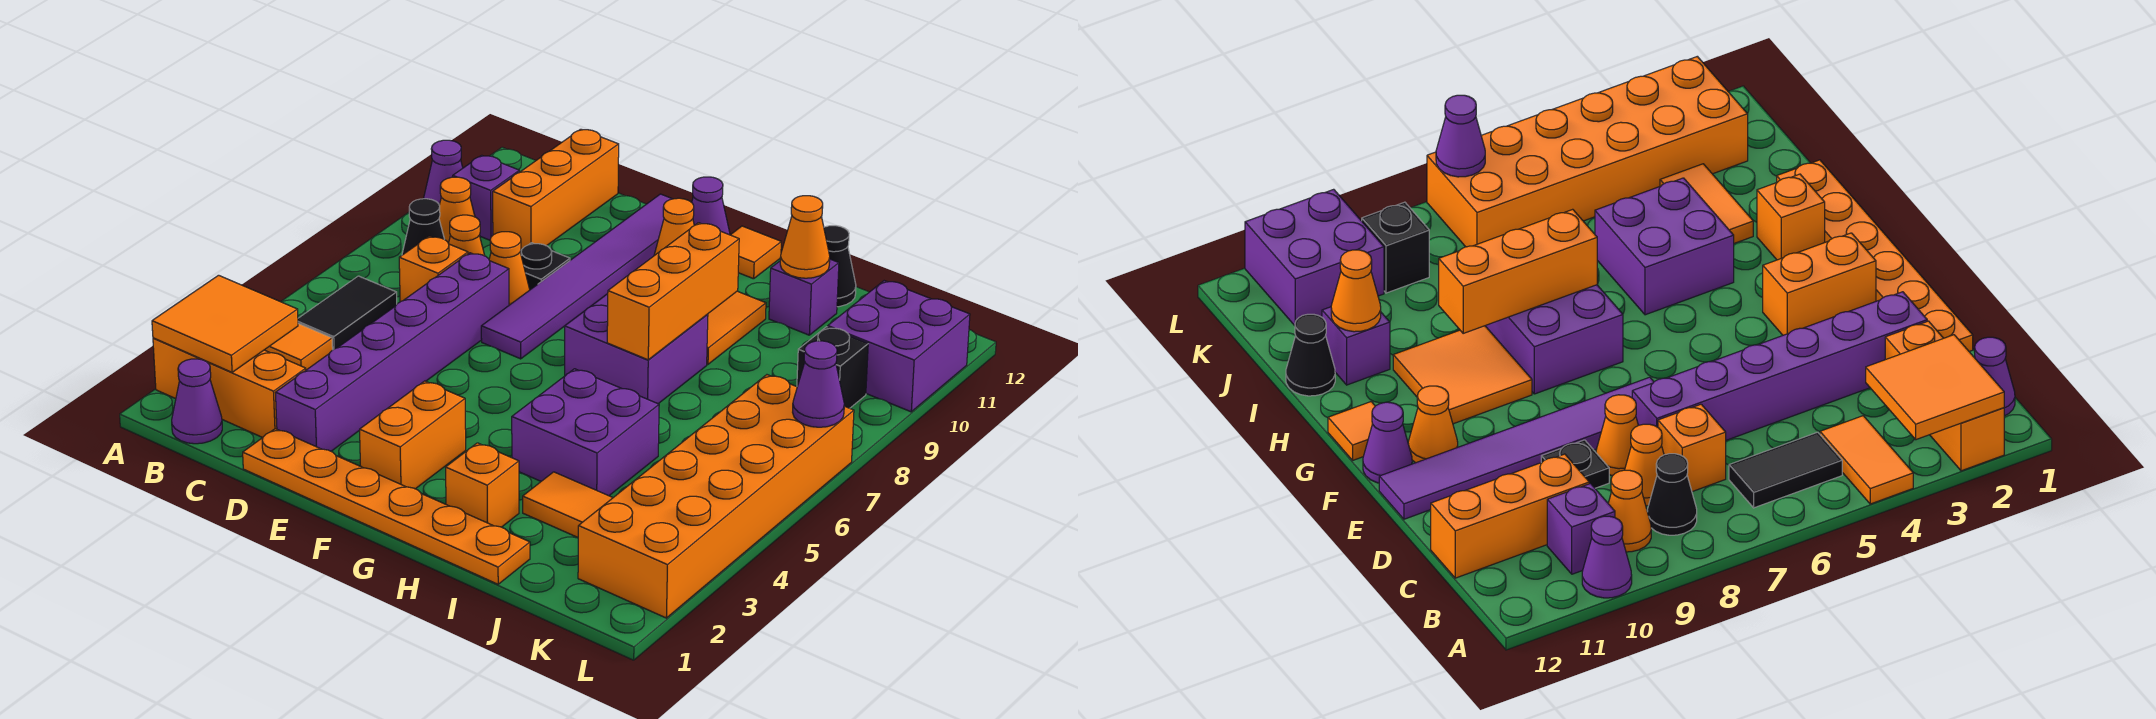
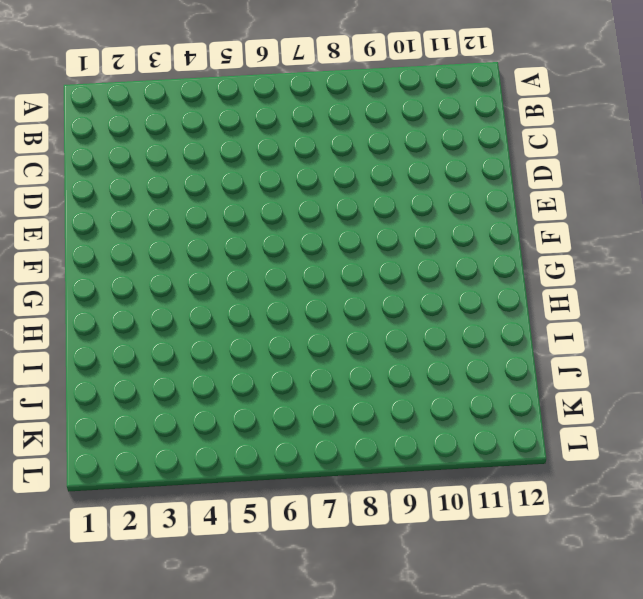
none -> orange 1x3 brick [153,338,306,438]
none -> orange 1x2 tile [265,323,333,370]
none -> purple 1x1 cone [424,140,463,205]
none -> purple 1x1 cone [172,359,222,444]

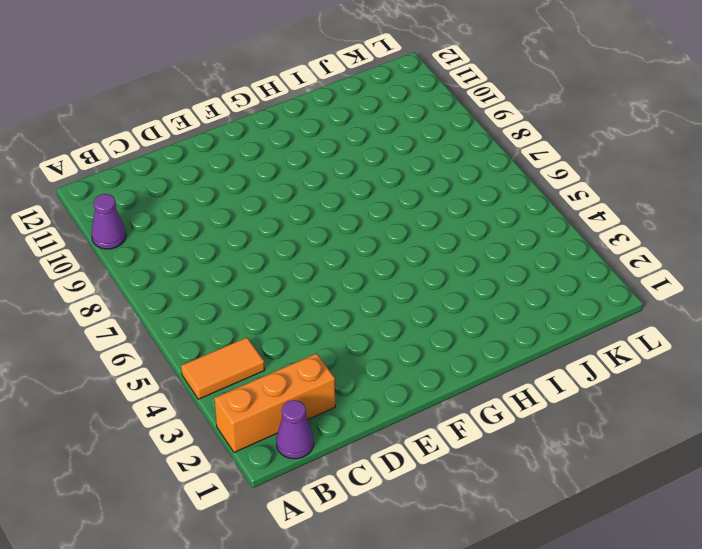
none -> black 1x2 tile [298,276,397,350]
none -> black 1x1 cone [402,199,444,255]
none -> orange 1x1 cone [439,177,475,243]
none -> purple 1x1 brick [453,155,519,240]

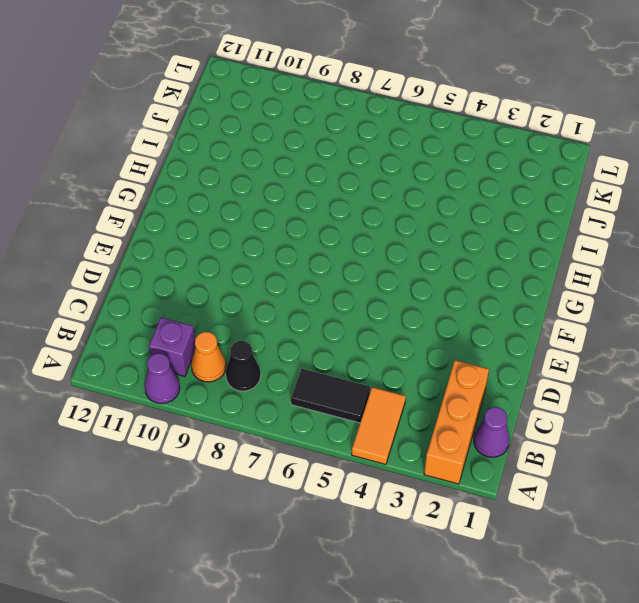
none -> orange 1x1 brick [399,236,468,302]
none -> orange 1x1 cone [448,215,485,256]
none -> orange 1x3 brick [493,129,619,250]
none -> orange 1x6 plate [243,429,530,584]

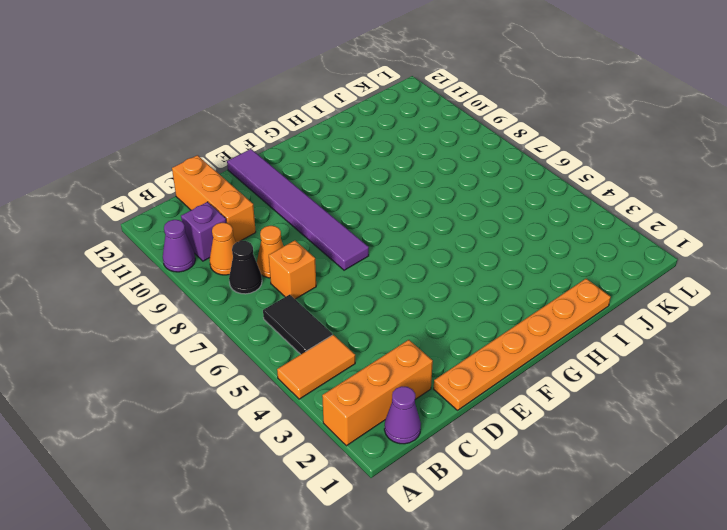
none -> purple 1x6 brick [275,253,509,451]
none -> orange 1x1 cone [489,232,530,305]
none -> black 1x1 plate [520,243,570,290]
none -> orange 1x2 brick [360,381,466,489]

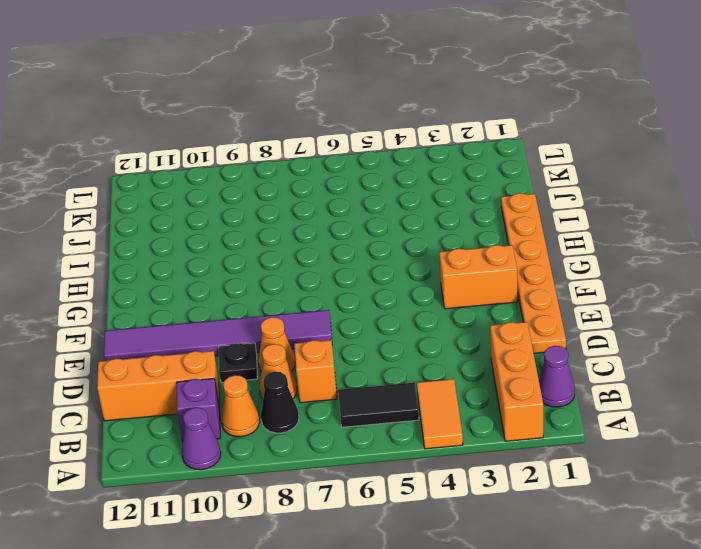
none -> purple 1x6 brick [275,253,509,451]
none -> orange 1x1 cone [654,198,694,256]
none -> purple 1x1 cone [692,177,730,235]
none -> purple 2x2 brick [565,294,708,404]

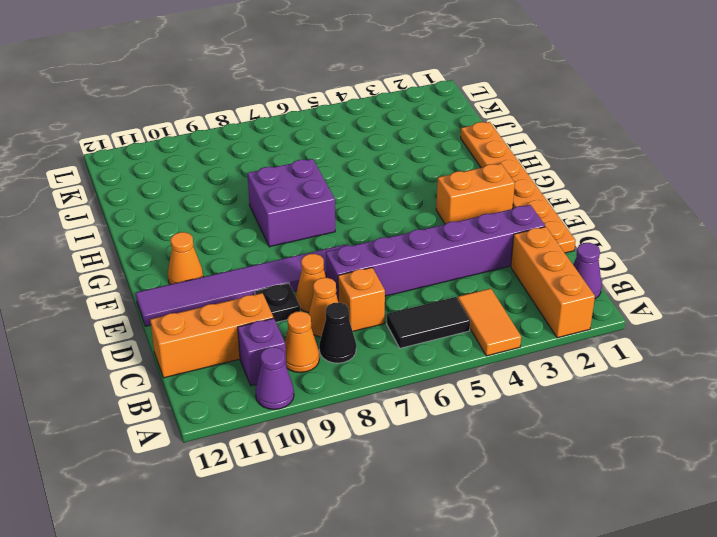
none -> purple 1x1 cone [692,177,730,235]
none -> orange 2x2 tile [707,291,766,364]
none -> orange 1x1 tile [731,226,781,279]
none -> orange 1x1 brick [446,443,519,527]

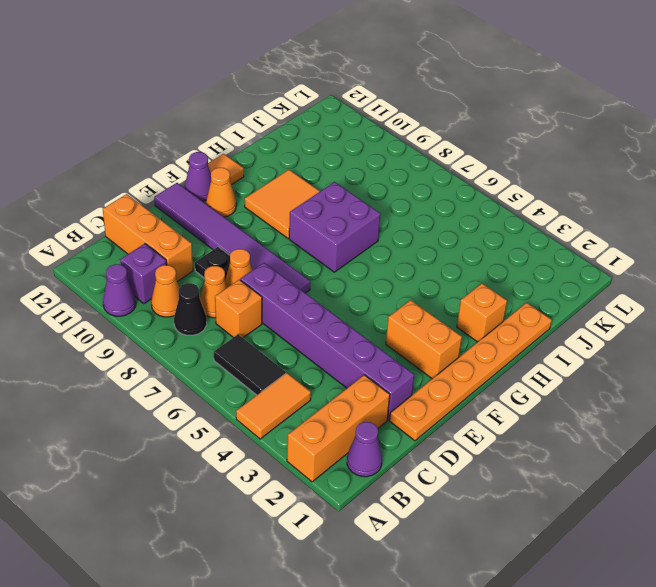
none -> purple 2x2 brick [512,369,659,496]
none -> orange 1x2 tile [523,472,613,537]
none -> purple 1x1 brick [769,259,839,335]
none -> black 1x1 cone [824,226,856,307]

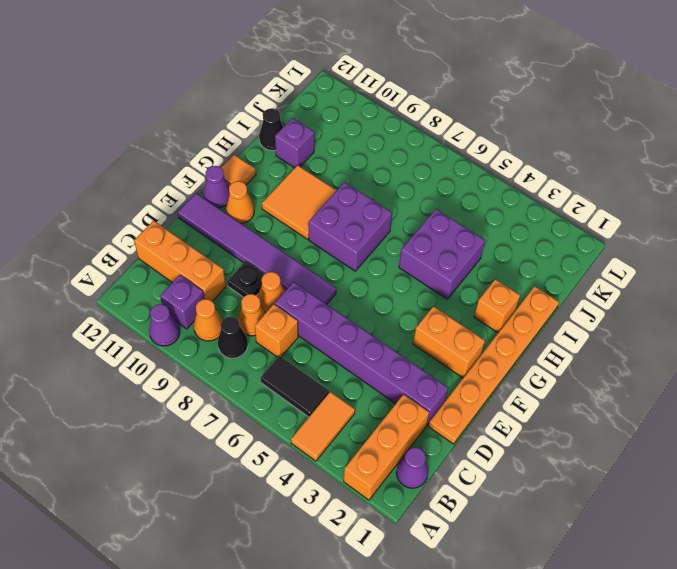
none -> orange 1x2 tile [523,472,613,537]
none -> orange 2x6 brick [578,375,854,618]
none -> black 1x1 brick [797,327,868,408]
none -> purple 2x2 brick [828,281,970,412]

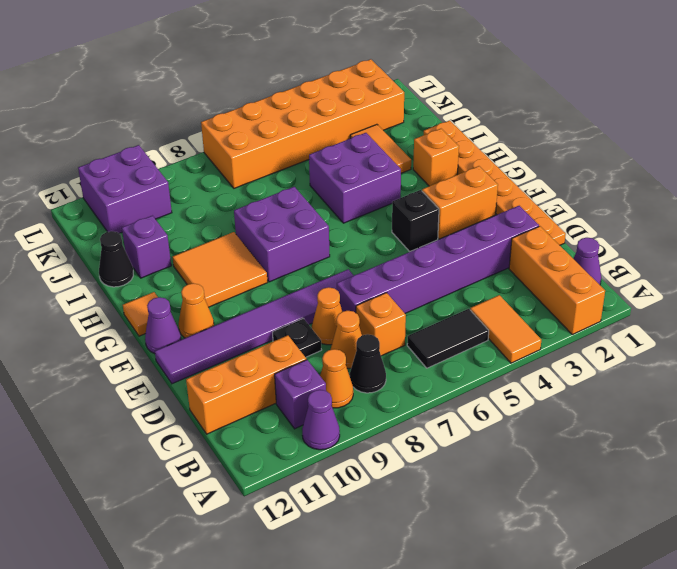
black 1x1 brick [392,190,439,251] -> black 1x1 brick moved to [797,327,868,408]
none -> orange 2x2 tile [152,275,298,372]
none -> orange 1x3 brick [607,223,739,360]
none -> orange 1x1 cone [780,196,830,278]
none -> purple 1x1 cone [793,341,844,427]

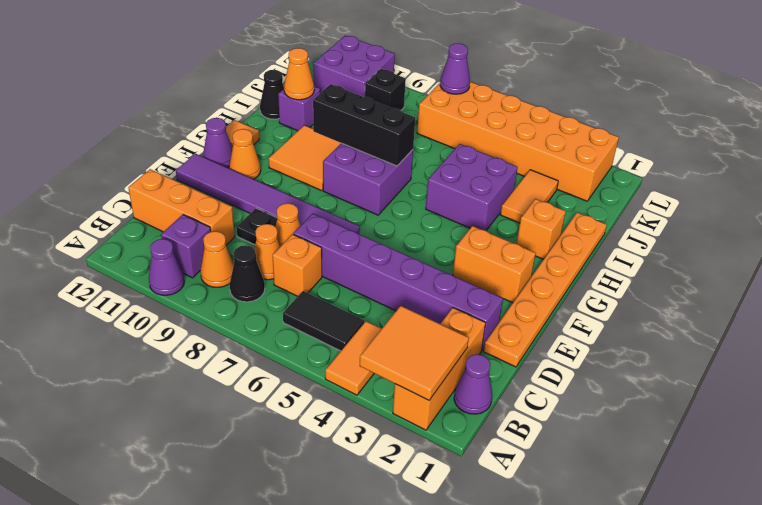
black 1x3 brick [313,84,415,166] -> orange 1x3 brick [607,223,739,360]

